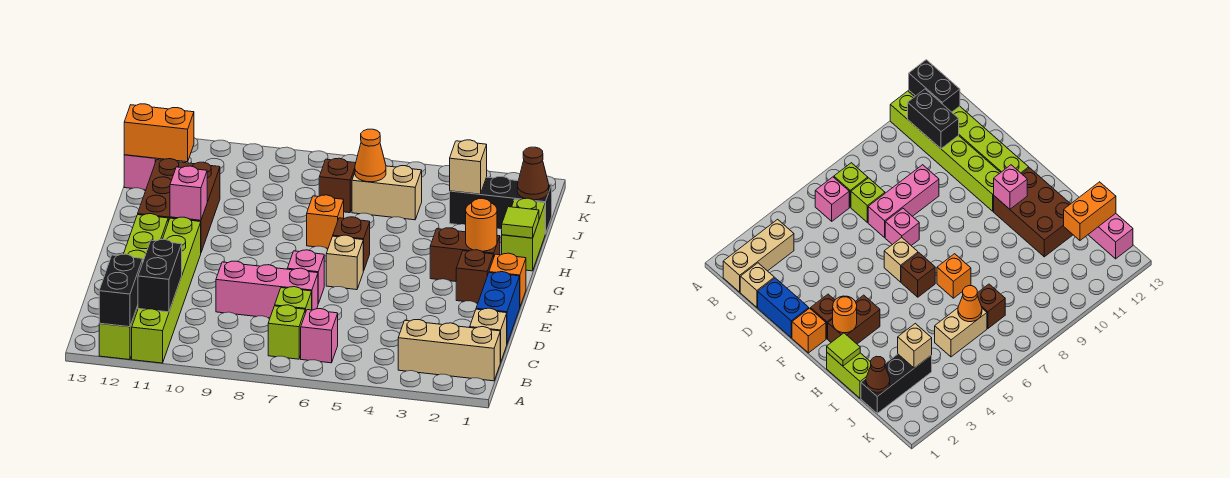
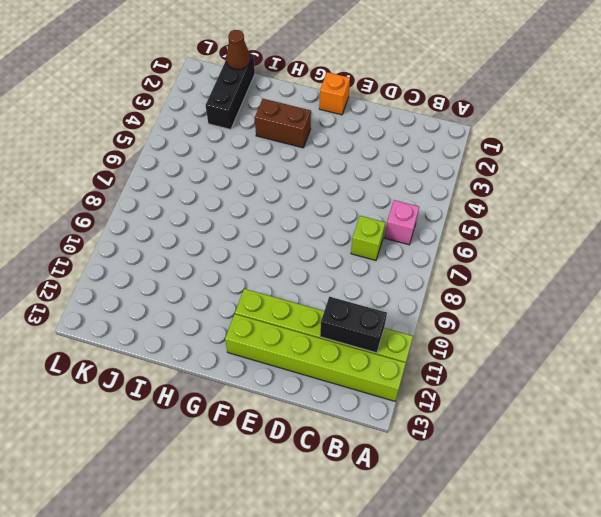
brown 1x2 brick [255,99,311,148] -> brown 1x2 brick turned to [430,228,500,281]
none -> tan 1x3 brick [398,320,500,381]
none -> lime 1x1 brick [268,305,305,359]
none -> tan 1x1 brick [470,308,507,362]
none -> blue 1x2 brick [476,272,520,343]

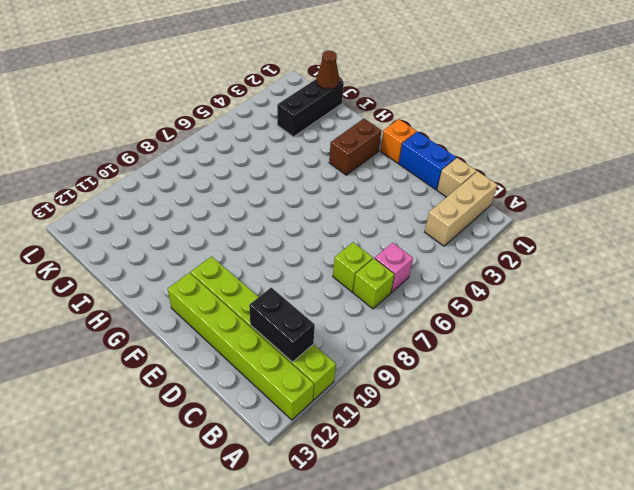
none -> pink 1x3 brick [216,261,318,318]
none -> pink 1x1 brick [287,250,324,304]
none -> brown 1x1 brick [456,250,494,303]
none -> tan 1x1 brick [326,235,363,290]

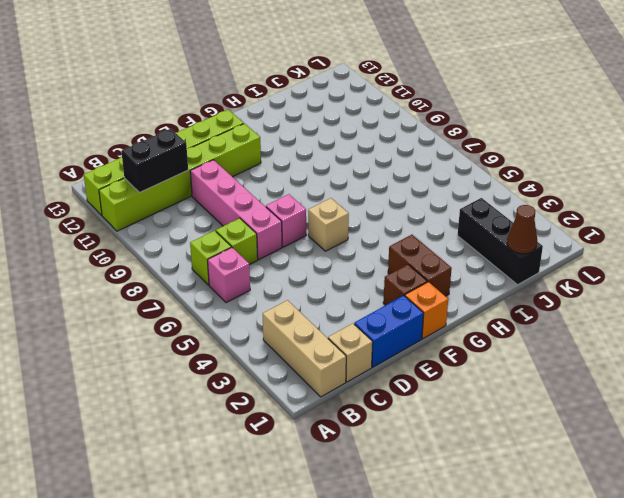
pink 1x4 brick [190,160,282,259] -> pink 1x3 brick [216,261,318,318]
none -> brown 1x1 brick [333,217,370,271]
none -> brown 2x3 brick [138,159,220,252]
none -> lime 1x2 brick [502,198,545,271]
none -> orange 1x1 brick [307,195,344,248]

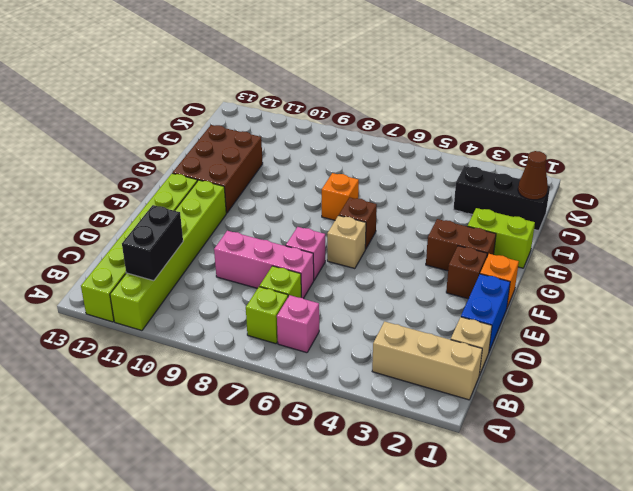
lime 1x2 brick [467,208,535,268] -> lime 1x2 brick turned to [502,198,545,271]
none -> tan 1x2 brick [352,166,422,220]
none -> brown 1x1 brick [319,158,356,213]
none -> pink 1x2 brick [124,155,164,190]
none -> black 1x2 brick [99,254,143,327]

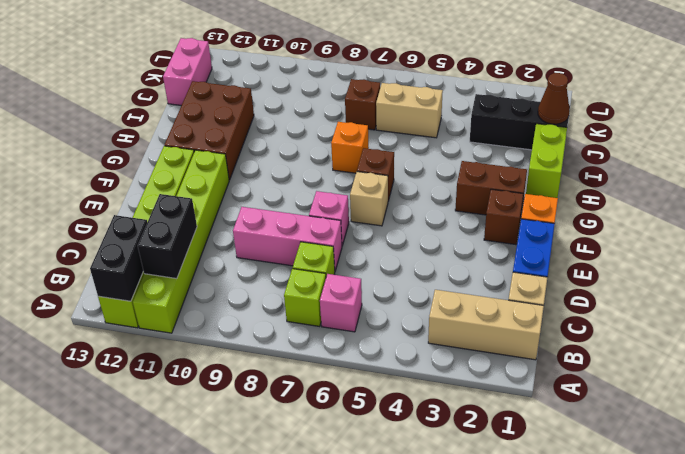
none -> orange 1x1 round brick [466,199,497,251]
none -> pink 1x1 brick [170,166,207,220]
none -> lime 1x1 tile [501,207,539,238]
none -> tan 1x1 brick [450,140,487,194]

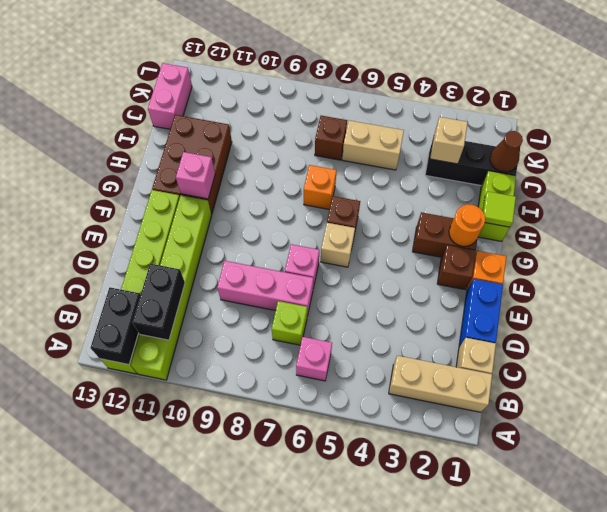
none -> lime 1x1 brick [268,305,305,359]
none -> orange 1x1 cone [355,129,386,182]
none -> orange 1x2 brick [124,104,194,162]

